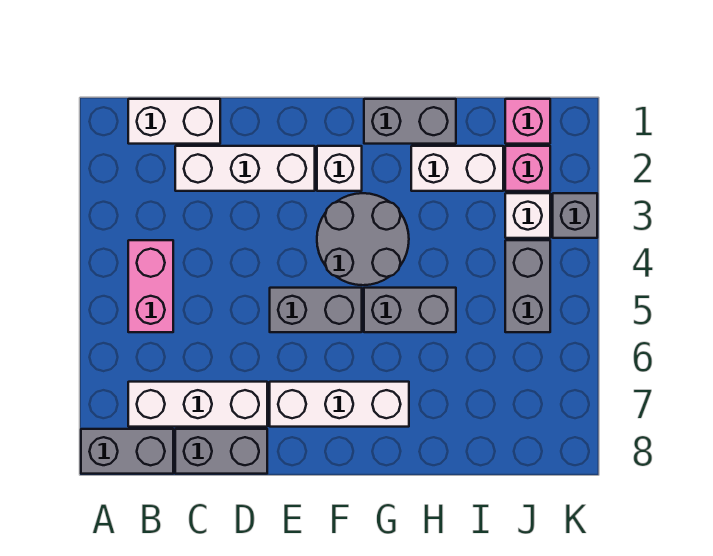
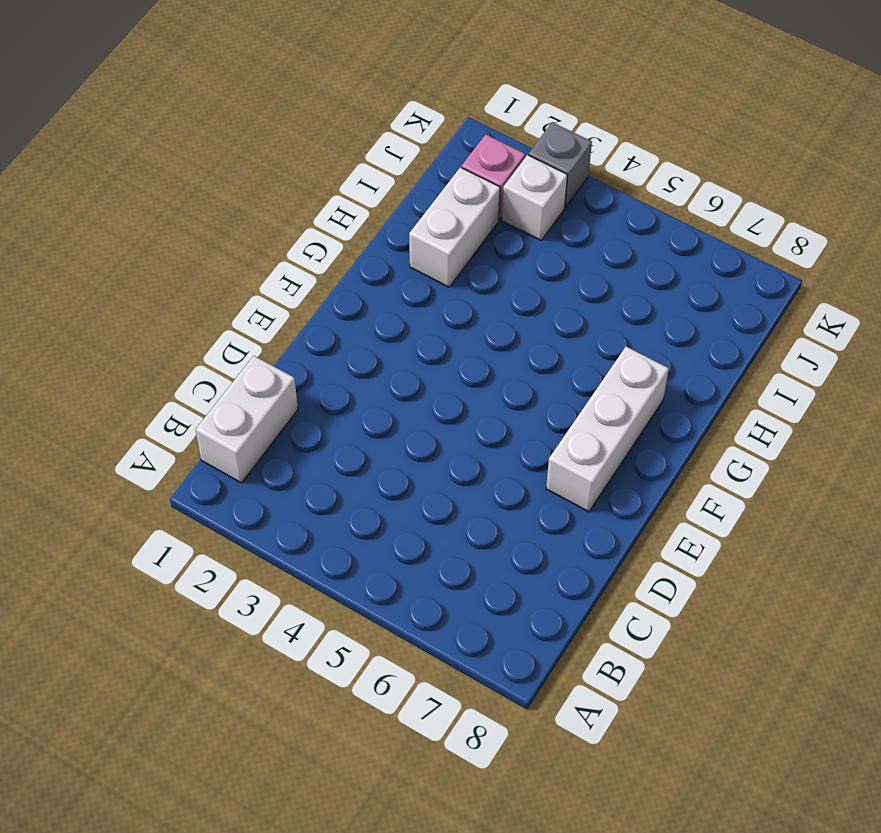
none -> grey 1x2 brick [81,429,173,474]
none -> pink 1x2 brick [128,240,173,332]
none -> white 1x3 brick [128,382,267,427]

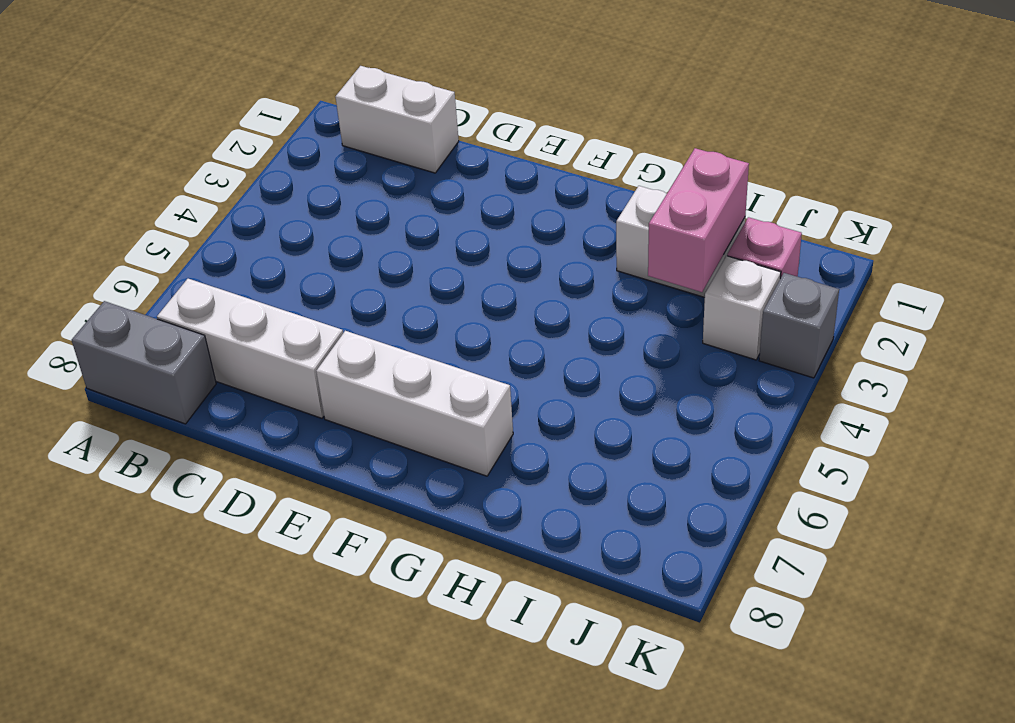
pink 1x2 brick [648,148,749,292] -> pink 1x2 brick moved to [128,240,173,332]
none -> white 1x3 brick [175,146,315,191]
none -> grey 1x2 brick [175,429,267,474]
none -> grey 1x2 brick [270,288,362,332]

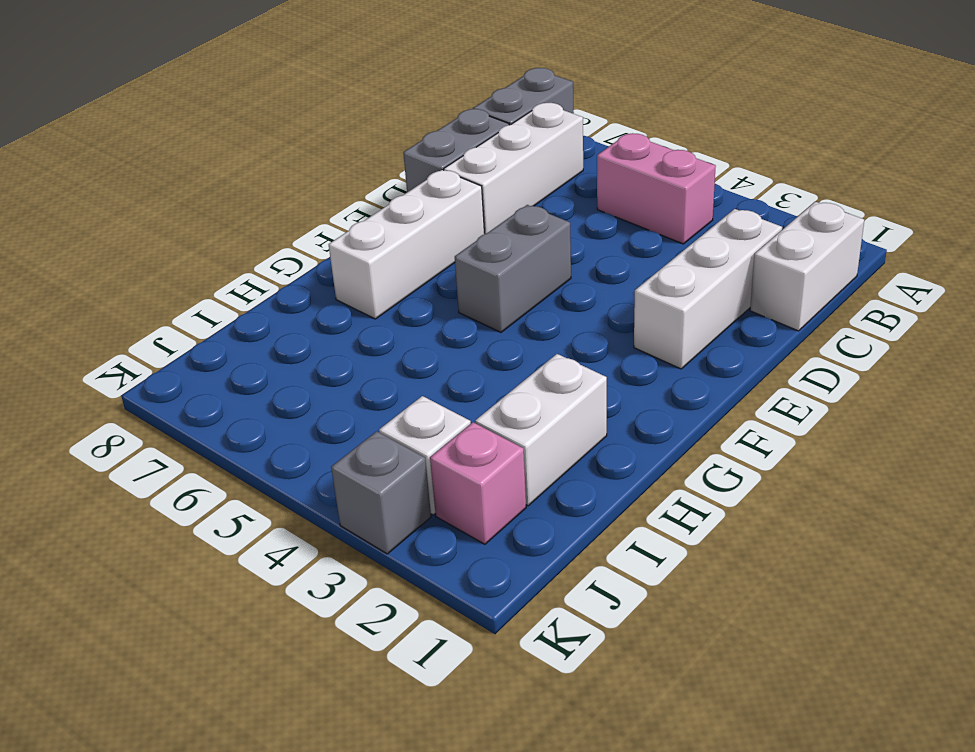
none -> white 1x1 brick [317,146,362,191]
none -> grey 2x2 round brick [317,193,409,285]
none -> grey 1x2 brick [364,99,456,144]

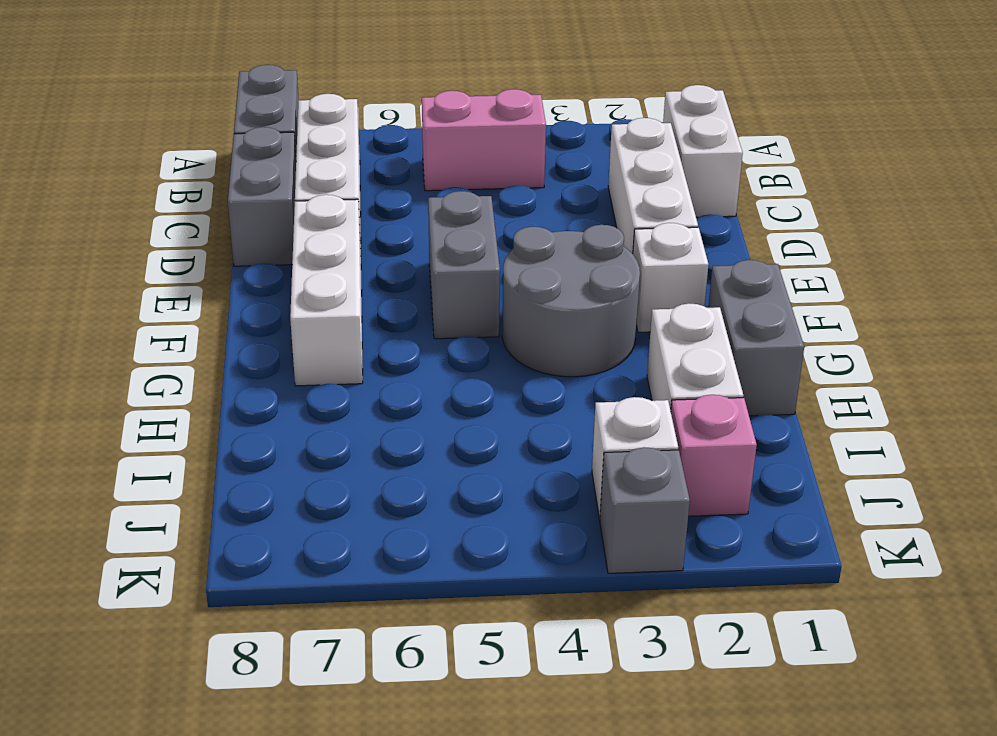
none -> grey 1x2 brick [364,288,456,332]
none -> pink 1x1 brick [505,99,550,144]
none -> grey 1x2 brick [505,240,550,332]

